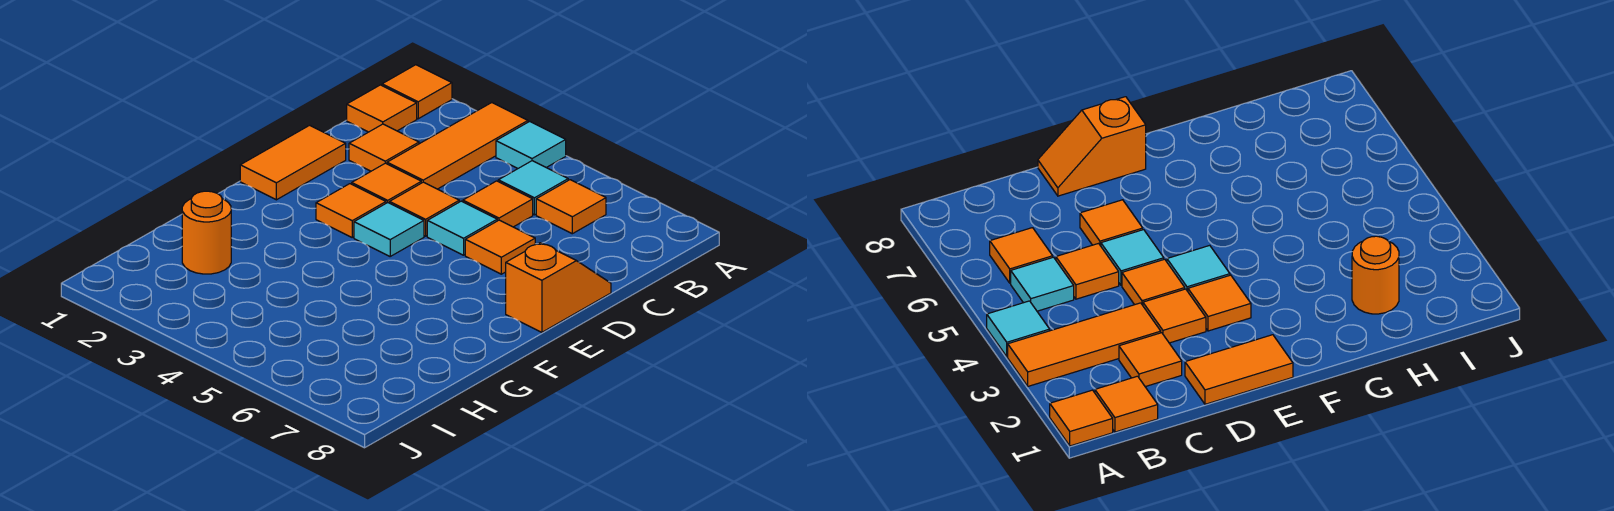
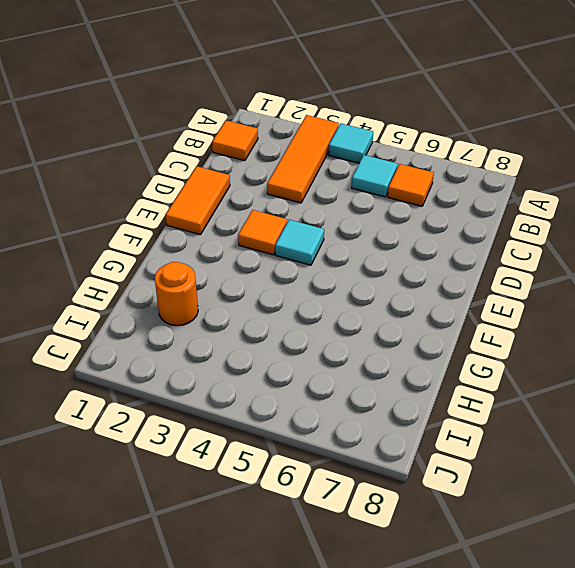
none -> orange 1x1 tile [382,65,452,119]
none -> orange 1x1 tile [349,124,419,171]
none -> orange 1x1 tile [463,181,533,227]

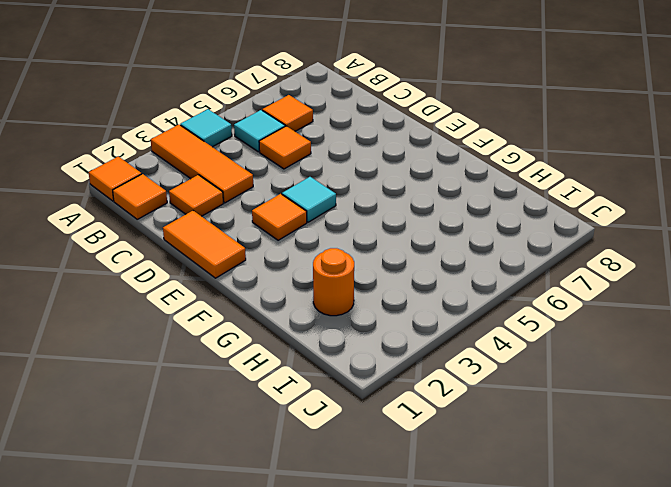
none -> orange 1x1 tile [352,163,421,203]
none -> orange 1x1 tile [390,182,459,236]
none -> cyan 1x1 tile [427,201,497,255]

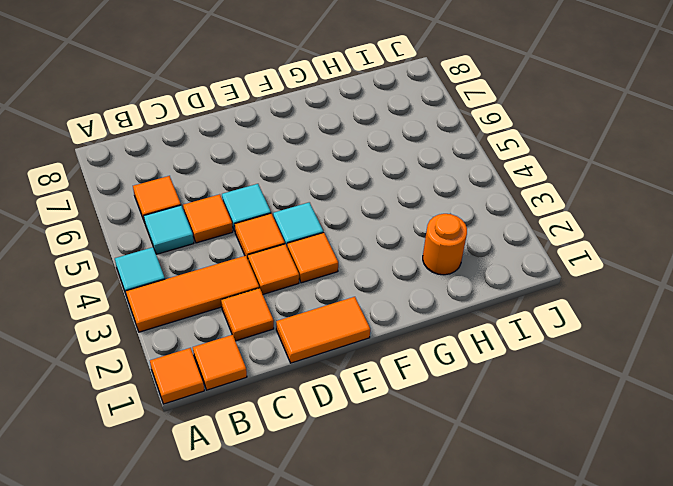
none -> orange 1x1 tile [465,220,535,274]
none -> orange 1x2 slope [506,243,611,332]

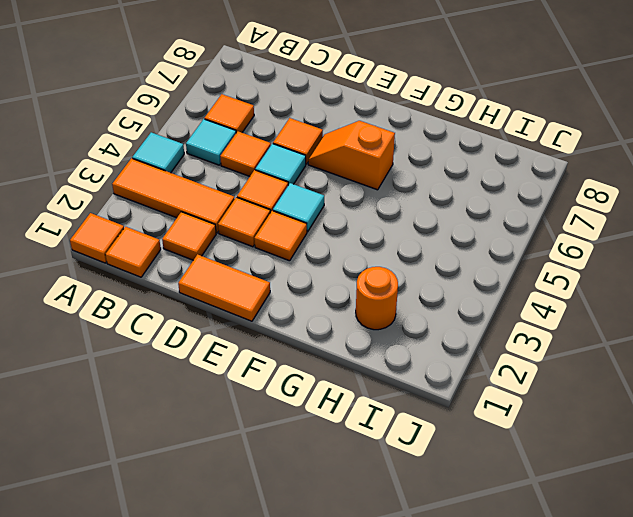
orange 1x2 slope [308,121,395,190] -> orange 1x2 slope moved to [506,243,611,332]

